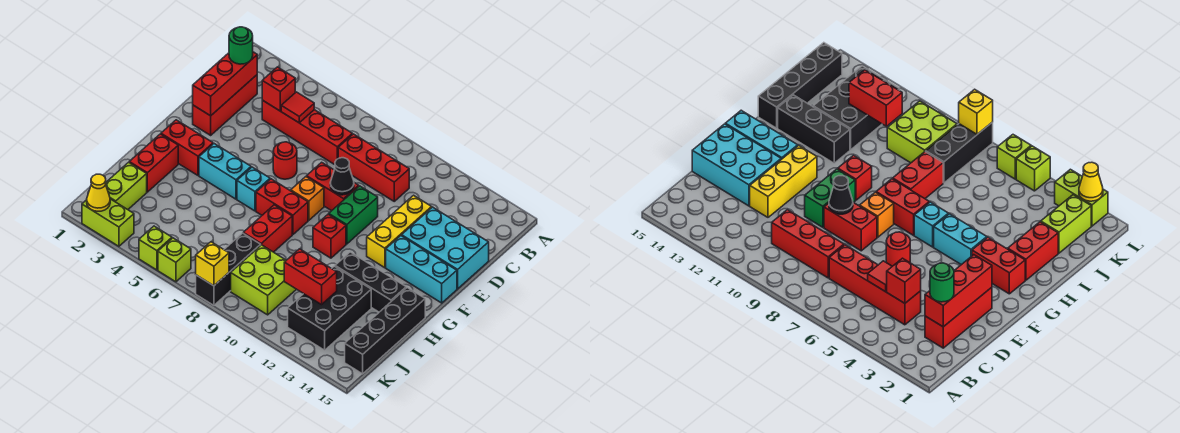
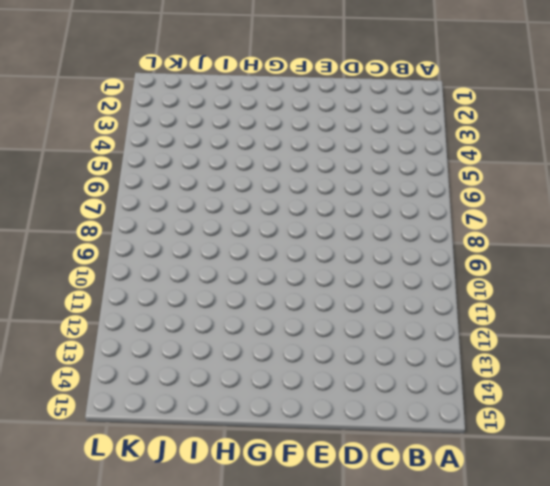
none -> red 1x3 brick [193,75,257,135]
none -> red 1x4 brick [262,100,352,165]
none -> red 1x3 brick [338,134,409,201]
none -> yellow 1x3 brick [367,195,432,268]

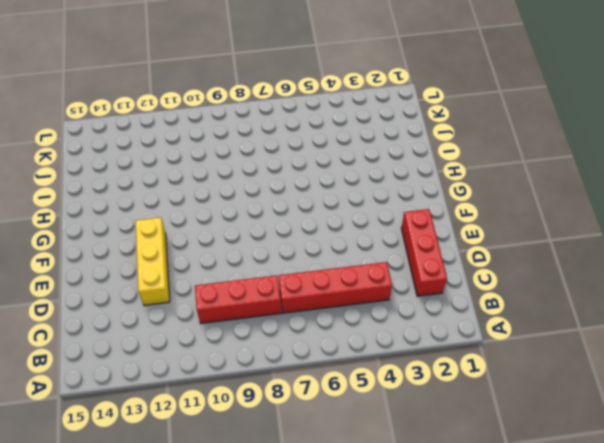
none -> cyan 2x3 brick [402,207,489,289]
none -> red 1x1 round brick [273,142,297,179]
none -> red 1x2 brick [307,162,359,211]
none -> green 1x2 brick [329,186,378,244]

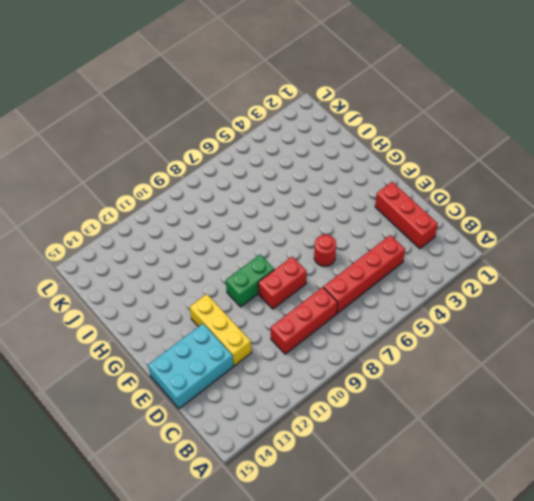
green 1x2 brick [226,255,274,307] -> green 1x2 brick turned to [329,186,378,244]
none -> orange 1x1 brick [291,177,324,220]
none -> cyan 1x3 brick [386,236,457,303]
none -> red 1x2 brick [161,120,213,175]
none -> cyan 1x2 brick [199,144,251,199]

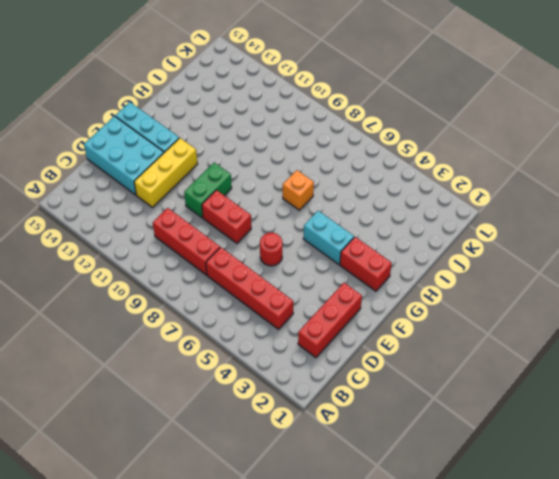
orange 1x1 brick [283,170,314,210] -> orange 1x1 brick moved to [291,177,324,220]
none -> cyan 1x1 brick [237,167,270,211]
none -> red 1x2 brick [256,179,308,234]
none -> red 1x1 brick [313,214,346,258]
none -> red 1x2 brick [129,134,178,192]

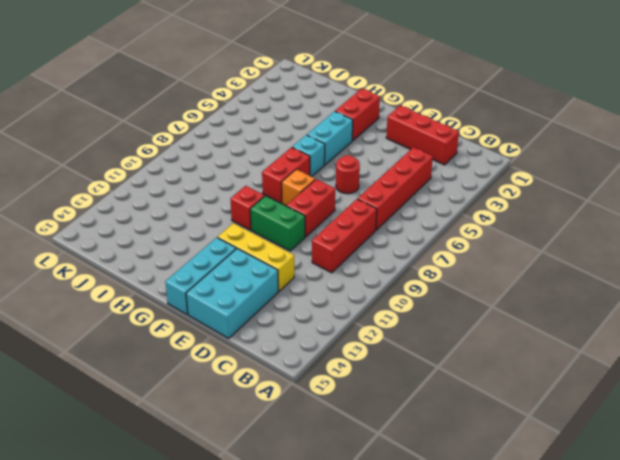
none -> red 1x2 brick [129,134,178,192]
none -> red 1x2 brick [243,205,292,252]
none -> black 1x3 brick [335,252,406,312]
none -> black 1x4 brick [345,288,425,374]

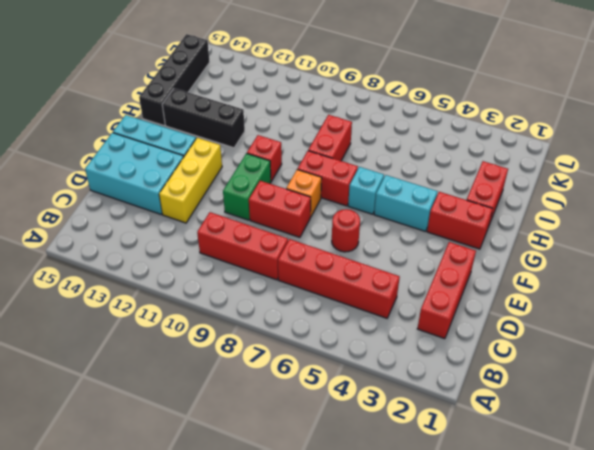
none -> black 2x3 brick [288,266,371,350]
none -> lime 1x2 brick [106,162,147,210]
none -> black 1x3 brick [196,233,261,305]
none -> lime 2x2 brick [231,245,296,315]

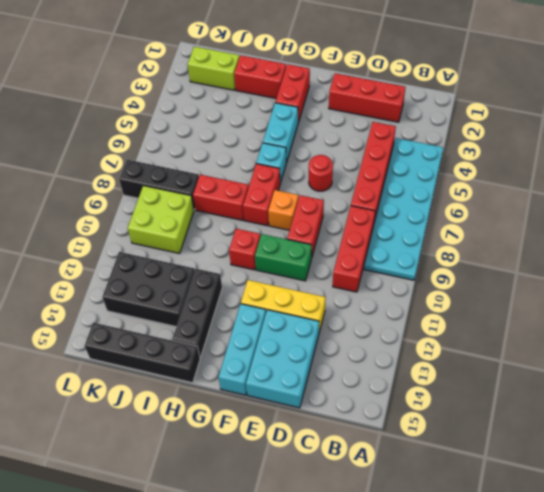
cyan 2x6 plate [364,138,443,280] -> none
none -> lime 1x2 brick [82,199,134,246]
none -> lime 1x1 brick [139,226,172,270]
none -> lime 1x1 brick [158,238,191,282]
none -> red 1x3 brick [193,52,257,116]

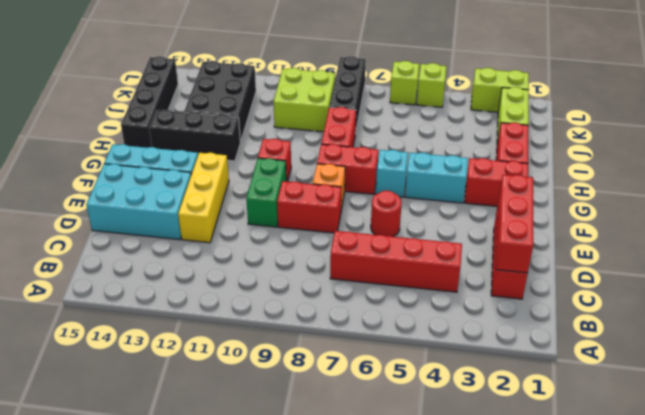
none -> red 1x3 brick [338,134,409,201]
none -> red 1x1 brick [262,67,295,111]
none -> red 1x1 tile [281,92,314,123]
none -> black 1x1 cone [330,158,354,195]

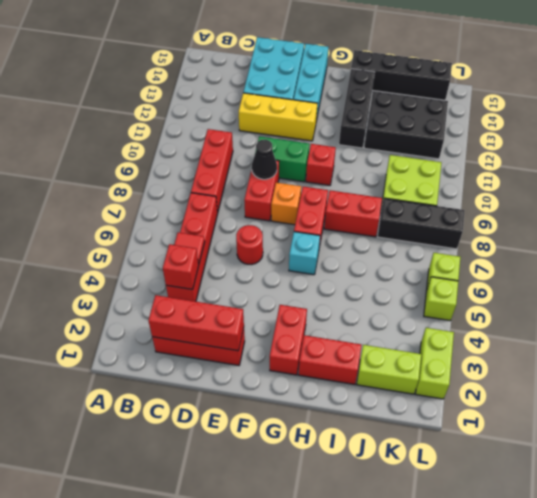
none -> cyan 1x2 brick [199,144,251,199]
none -> red 1x2 brick [284,249,337,305]
none -> yellow 1x1 cone [87,174,110,211]
none -> yellow 1x1 brick [196,242,229,286]

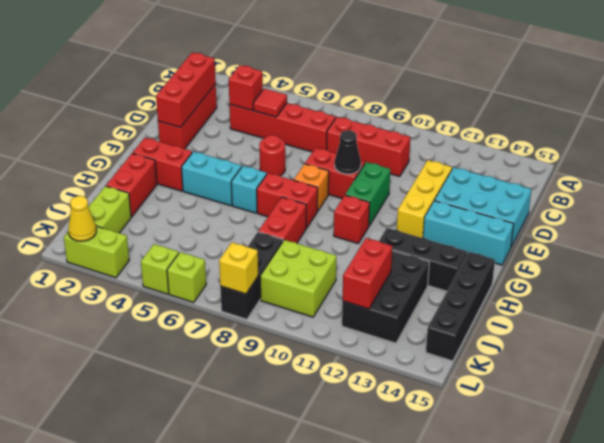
red 1x2 brick [343,238,392,309] -> red 1x2 brick turned to [284,249,337,305]
none -> green 1x1 round brick [229,27,253,64]

